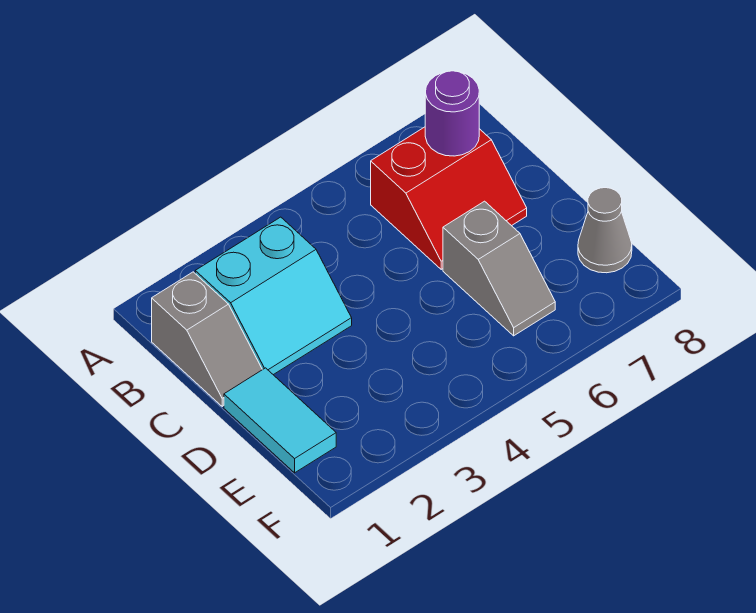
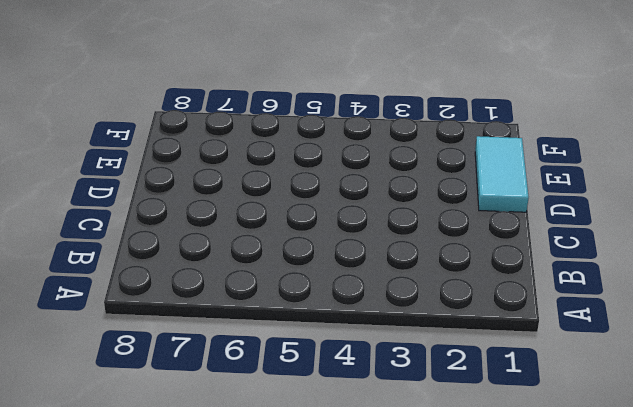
none -> grey 1x2 slope [152,272,262,406]
none -> cyan 2x2 slope [195,217,352,375]

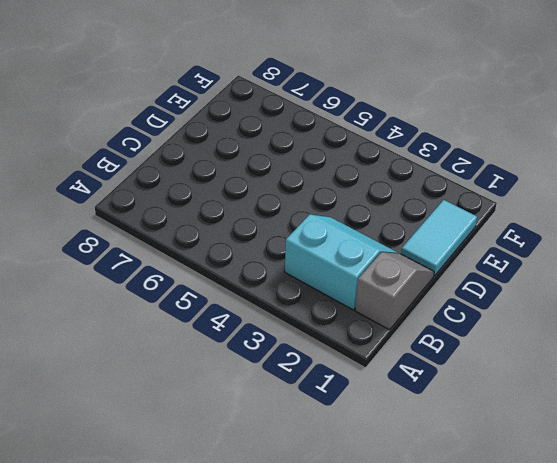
none -> red 2x2 slope [371,127,527,269]
none -> grey 1x2 slope [443,201,555,336]

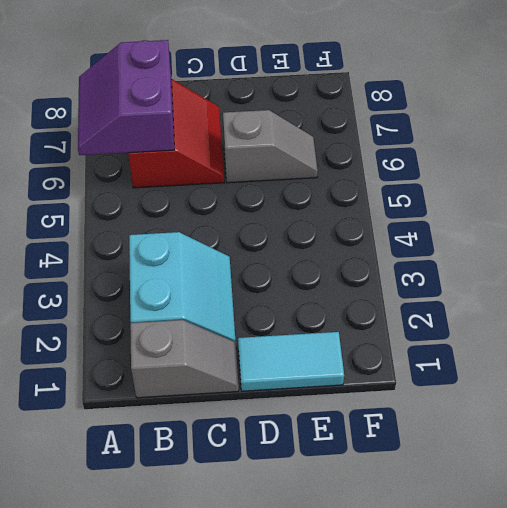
purple 2x2 slope [78,40,174,155] -> purple 1x1 round brick [425,71,479,156]
none -> grey 1x1 cone [578,188,632,273]

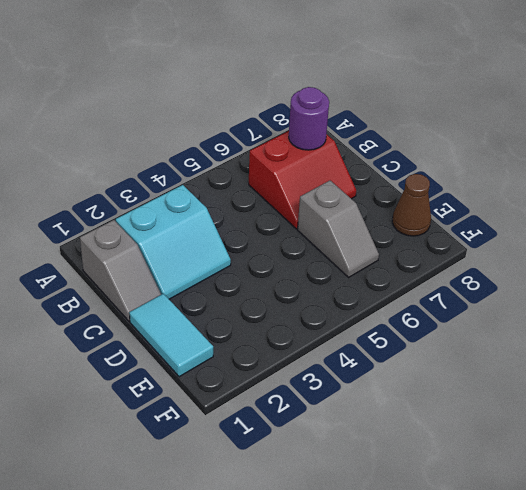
brown 1x1 cone [392,174,431,236] -> grey 1x1 cone [578,188,632,273]

